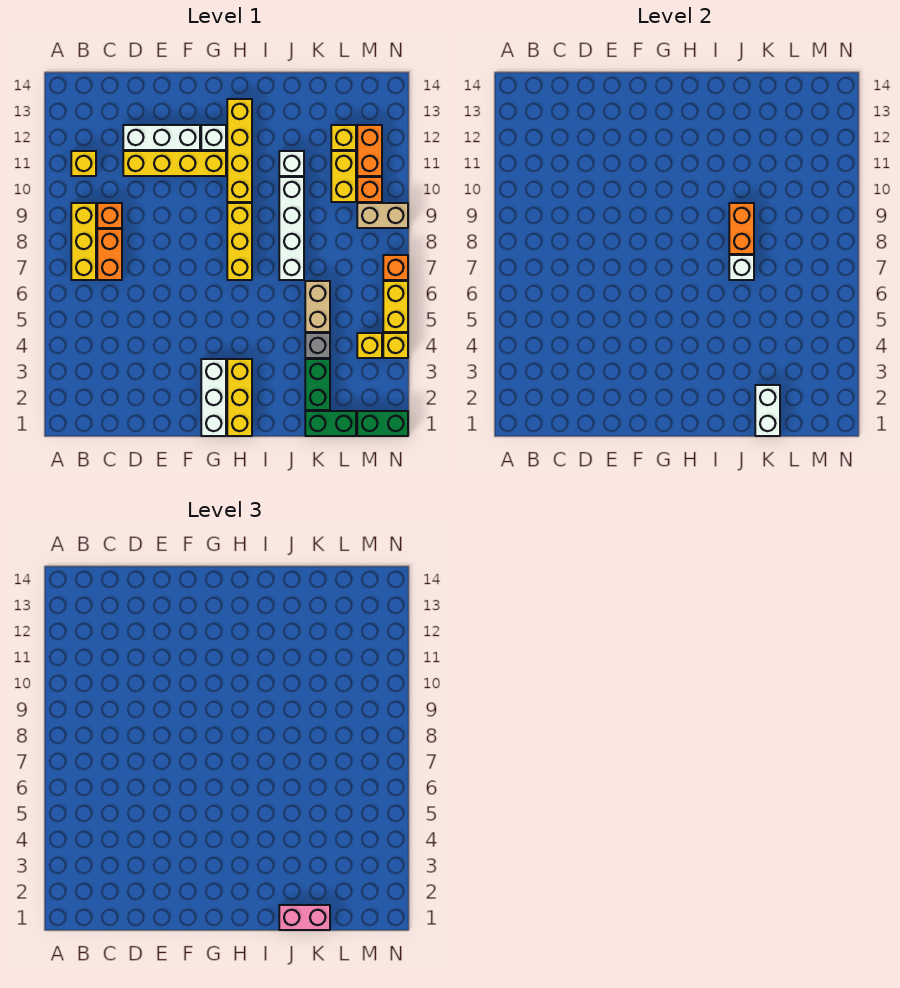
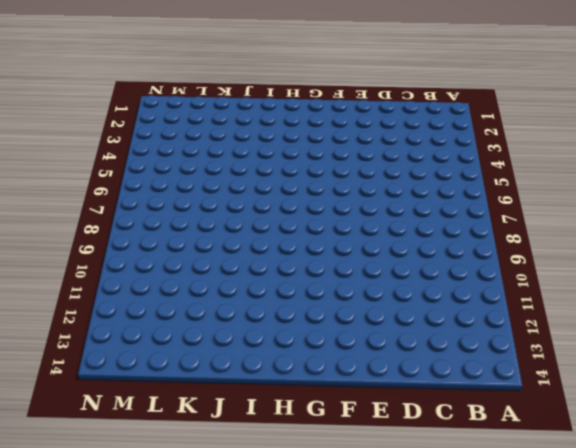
none -> yellow 1x3 brick [71,203,96,280]
none -> yellow 1x1 brick [71,151,96,176]
none -> orange 1x2 brick [97,229,122,280]
none -> orange 1x1 brick [97,203,122,228]

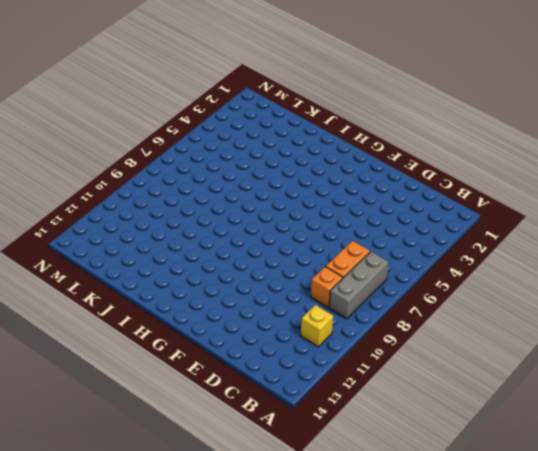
grey 1x3 brick [329,252,388,319] -> yellow 1x3 brick [71,203,96,280]
none -> yellow 1x4 brick [123,151,226,176]
none -> white 1x3 brick [123,125,200,150]
none -> white 1x3 brick [201,359,226,436]
none -> white 1x1 brick [201,125,226,150]

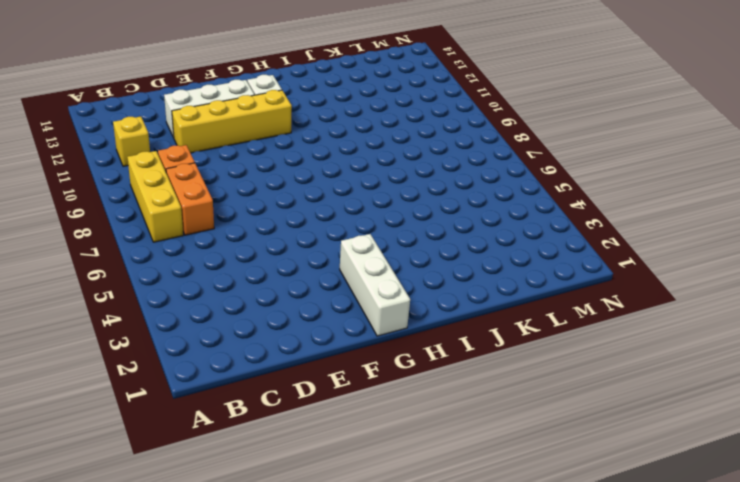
none -> yellow 1x3 brick [227,359,252,436]
none -> yellow 1x3 brick [227,203,252,280]
none -> yellow 1x4 brick [227,99,252,202]
none -> white 1x4 brick [279,177,304,280]

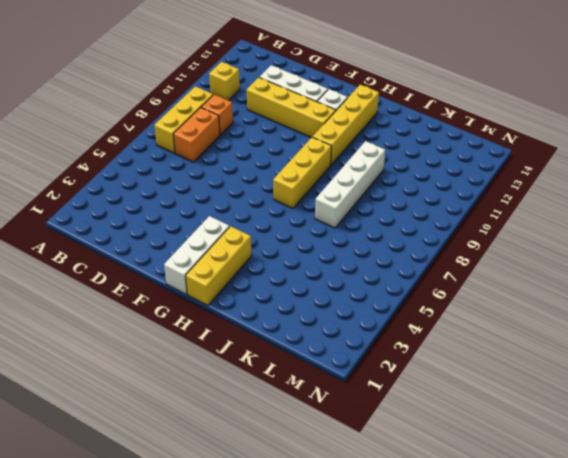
none -> white 1x1 brick [279,151,304,176]
none -> green 1x2 brick [305,411,356,436]
none -> green 1x2 brick [305,359,330,410]
none -> grey 1x1 brick [305,333,330,358]

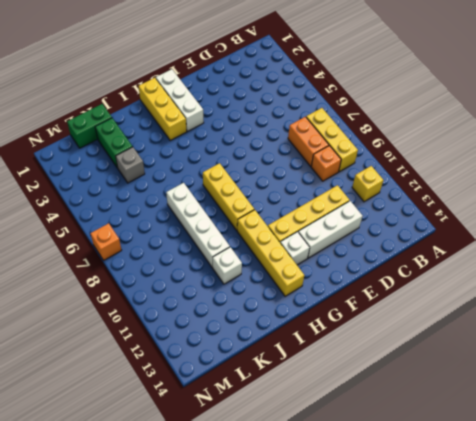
none -> tan 1x2 brick [305,281,330,332]
none -> yellow 1x2 brick [331,151,356,202]
none -> yellow 1x1 brick [331,125,356,150]
none -> green 1x2 brick [357,411,408,436]

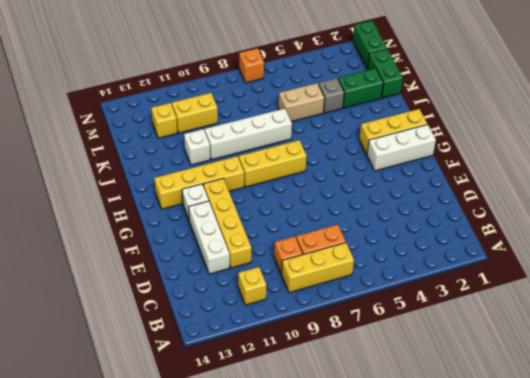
none -> yellow 1x1 brick [357,333,382,358]
none -> tan 1x2 brick [357,203,408,228]
none -> orange 1x1 brick [357,177,382,202]
none -> orange 1x2 brick [357,125,382,176]

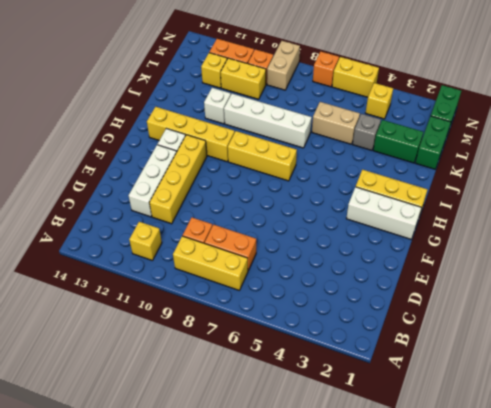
none -> yellow 1x1 brick [383,333,408,358]
none -> white 1x1 brick [729,255,754,280]
none -> orange 1x2 brick [729,203,754,254]
none -> white 1x2 brick [755,385,780,436]

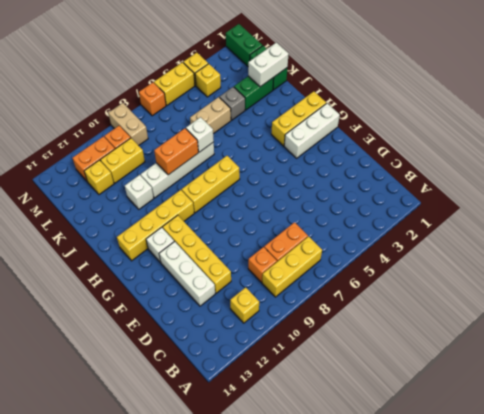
none -> pink 1x2 brick [279,905,330,930]

